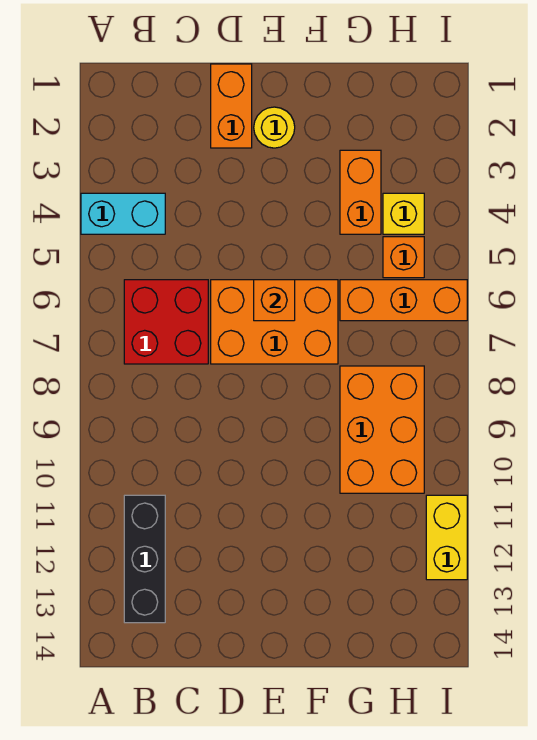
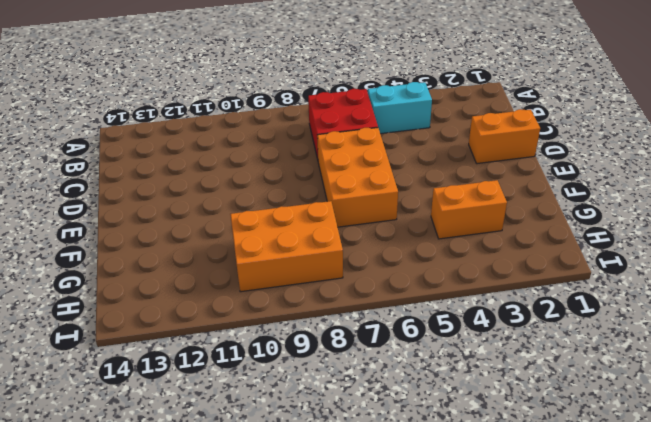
cyan 1x2 brick [368,82,432,134] -> cyan 1x2 brick turned to [81,193,165,234]
none -> black 1x3 brick [124,495,165,623]
none -> yellow 1x1 round brick [254,107,295,148]
none -> orange 1x3 brick [340,280,467,321]

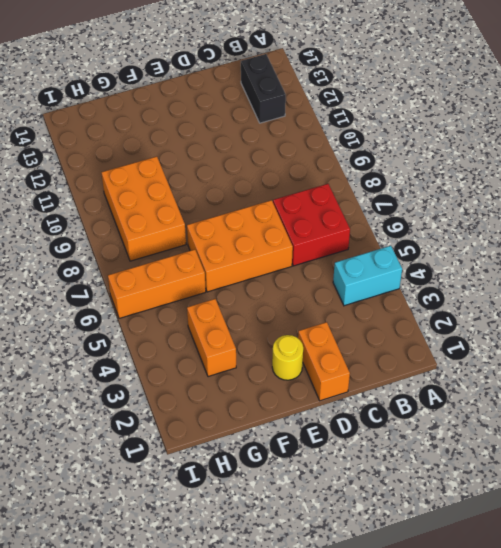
black 1x2 brick [241,54,286,123] -> black 1x3 brick [124,495,165,623]
none -> yellow 1x1 brick [383,193,424,234]
none -> orange 1x1 brick [383,237,424,278]
none -> yellow 1x2 brick [426,495,467,580]

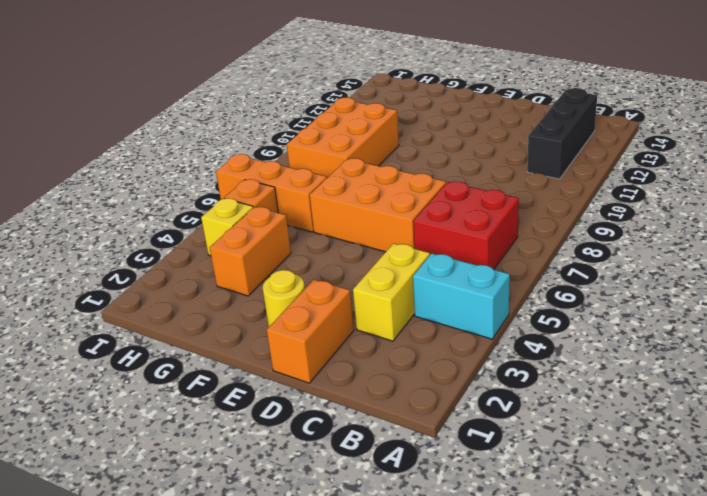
yellow 1x2 brick [353,243,430,341] -> yellow 1x2 brick moved to [426,495,467,580]
none -> orange 1x1 brick [254,280,295,321]

